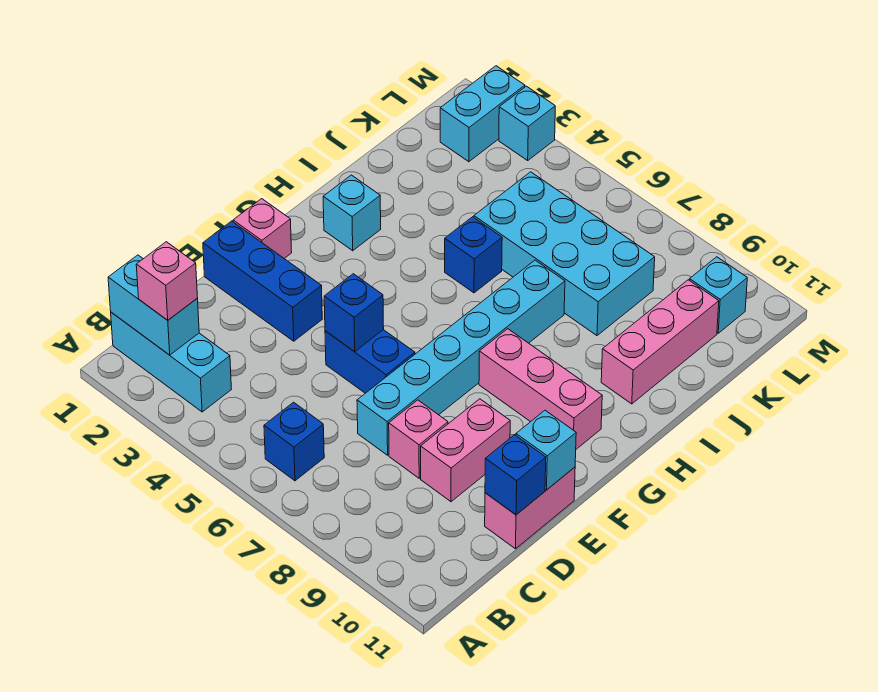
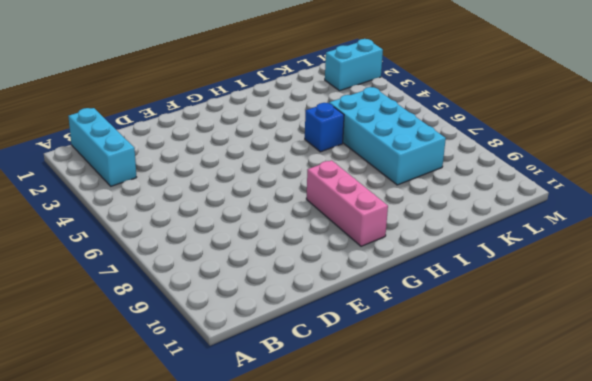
none -> blue 1x1 brick [264,402,324,481]
none -> cyan 1x6 brick [357,260,565,455]
none -> pink 1x1 brick [389,400,448,478]

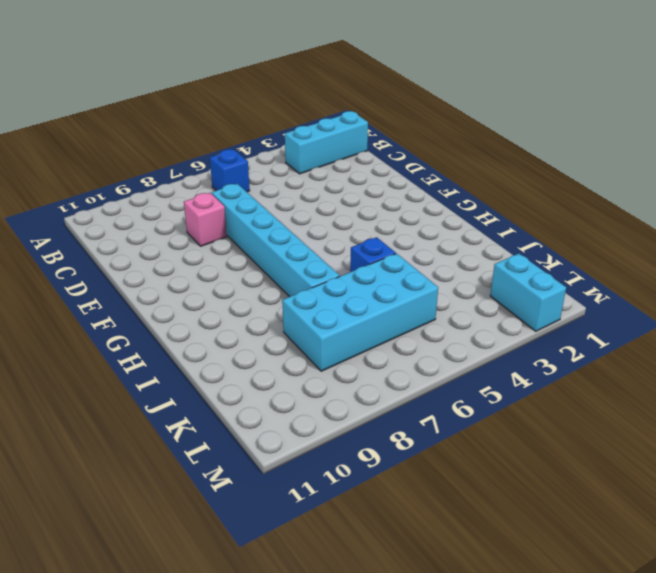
none -> pink 1x2 brick [421,399,510,502]
none -> pink 1x2 brick [485,467,575,549]
none -> blue 1x3 brick [203,221,322,341]

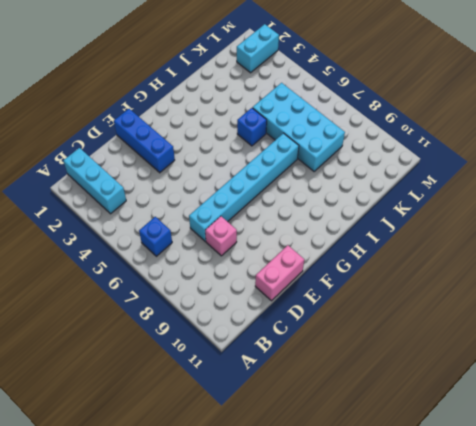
none -> pink 1x2 brick [421,399,510,502]
none -> blue 1x2 brick [325,330,415,393]
none -> pink 1x1 brick [233,199,292,258]

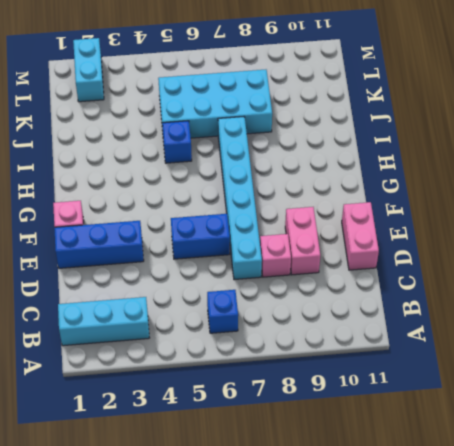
none -> pink 1x3 brick [479,329,602,449]
none -> cyan 1x1 brick [323,175,381,251]
none -> pink 1x3 brick [601,280,719,404]

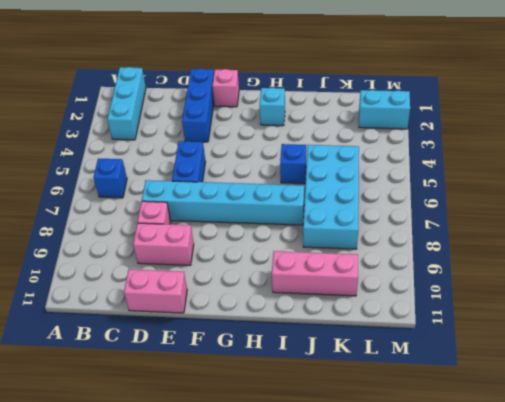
none -> pink 1x3 brick [479,329,602,449]
none -> cyan 1x1 brick [690,257,747,333]
none -> cyan 1x1 brick [499,86,555,160]

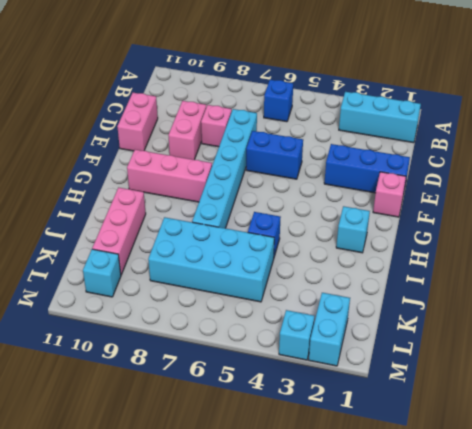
none -> cyan 1x2 brick [108,255,199,355]
none -> blue 1x1 brick [485,435,546,515]
none -> blue 1x1 brick [324,274,384,352]

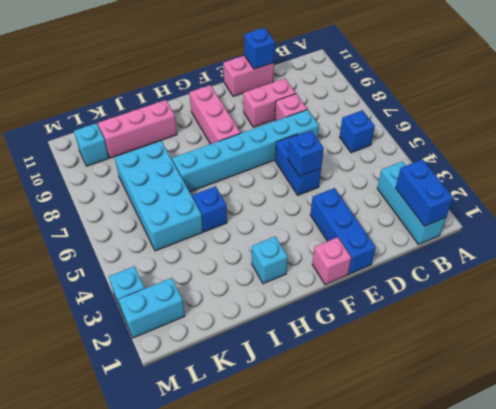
blue 1x2 brick [396,159,453,226] -> cyan 1x2 brick [108,255,199,355]
none -> cyan 1x1 brick [516,410,576,490]
none -> pink 1x1 brick [136,242,198,320]

